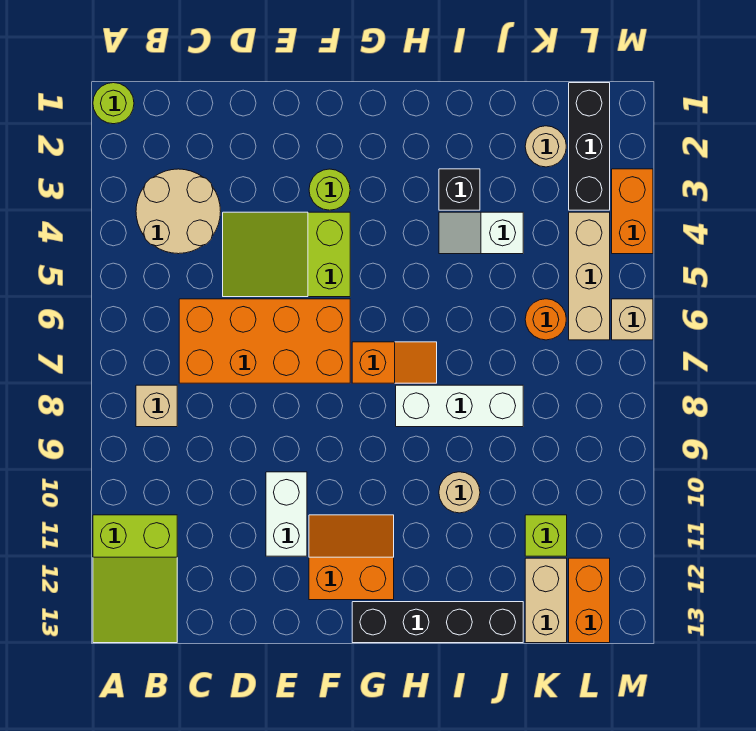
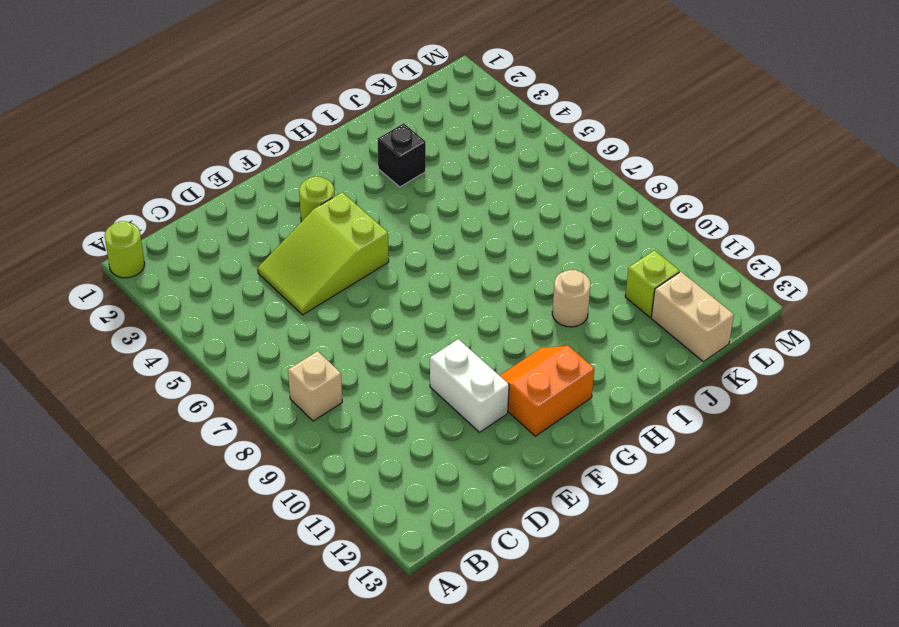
none -> lime 2x3 slope [93,515,177,643]
none -> tan 2x2 round brick [136,169,221,254]
none -> orange 2x4 brick [179,299,350,383]

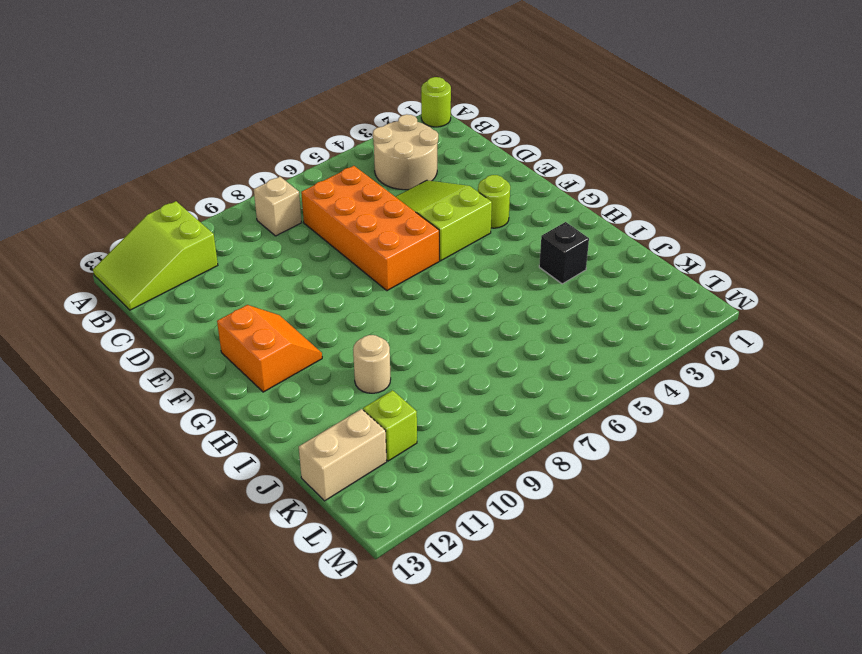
none -> white 1x2 brick [266,472,307,556]
none -> orange 1x2 slope [352,342,437,383]
none -> black 1x4 brick [352,602,523,643]

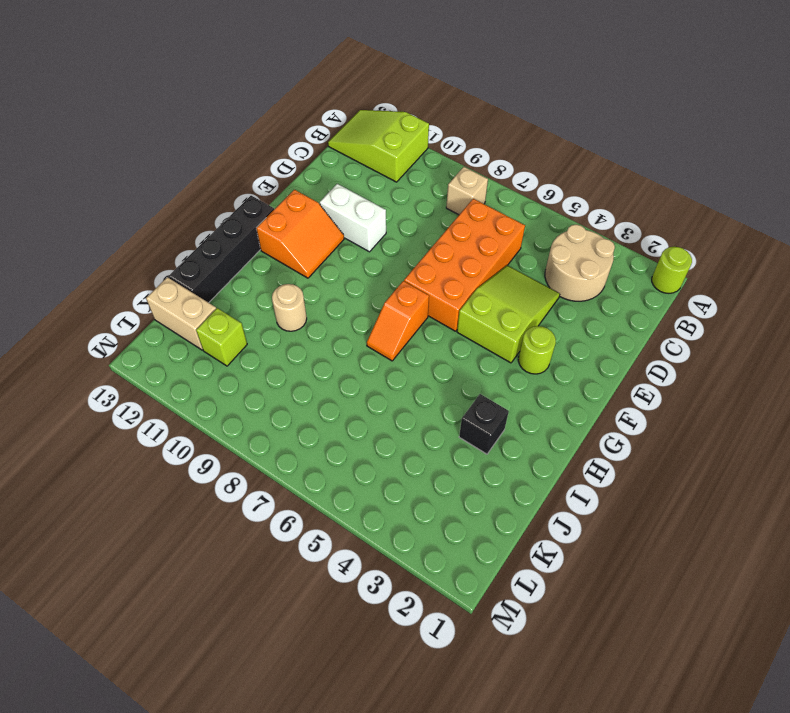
none -> white 1x3 brick [396,385,523,427]
none -> white 1x2 slope [439,212,523,254]
none -> tan 1x1 round brick [525,126,566,167]

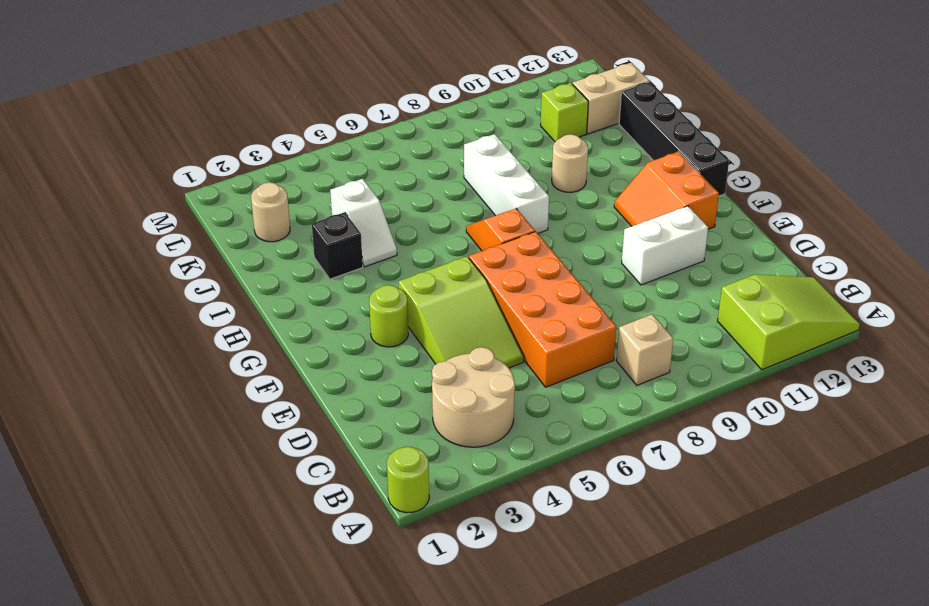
none -> orange 1x1 round brick [525,299,566,340]
none -> black 1x3 brick [569,83,610,210]
none -> tan 1x3 brick [569,212,610,340]

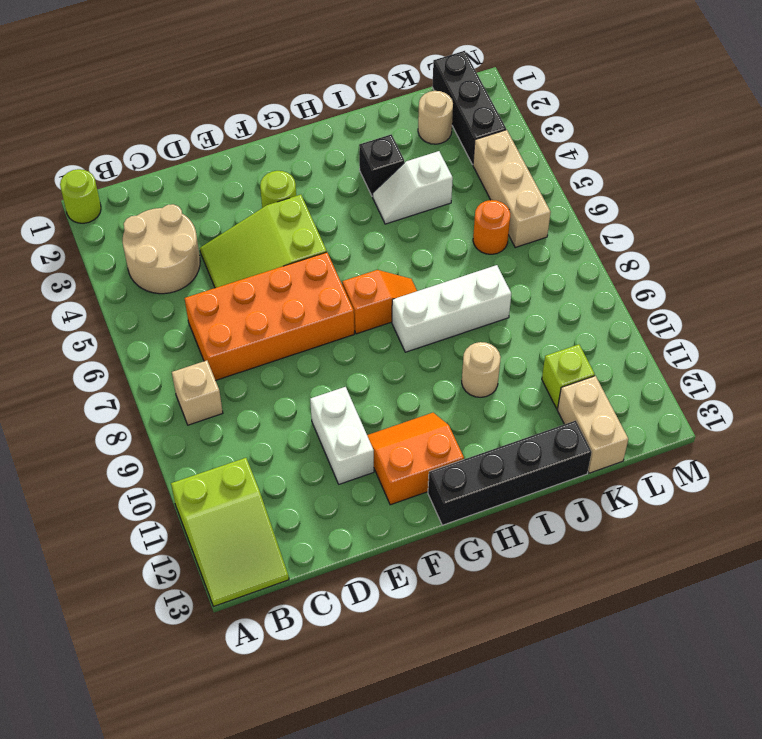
none -> orange 1x2 brick [569,558,610,643]
none -> orange 1x2 brick [612,169,653,254]
none -> tan 1x1 brick [612,299,653,340]

